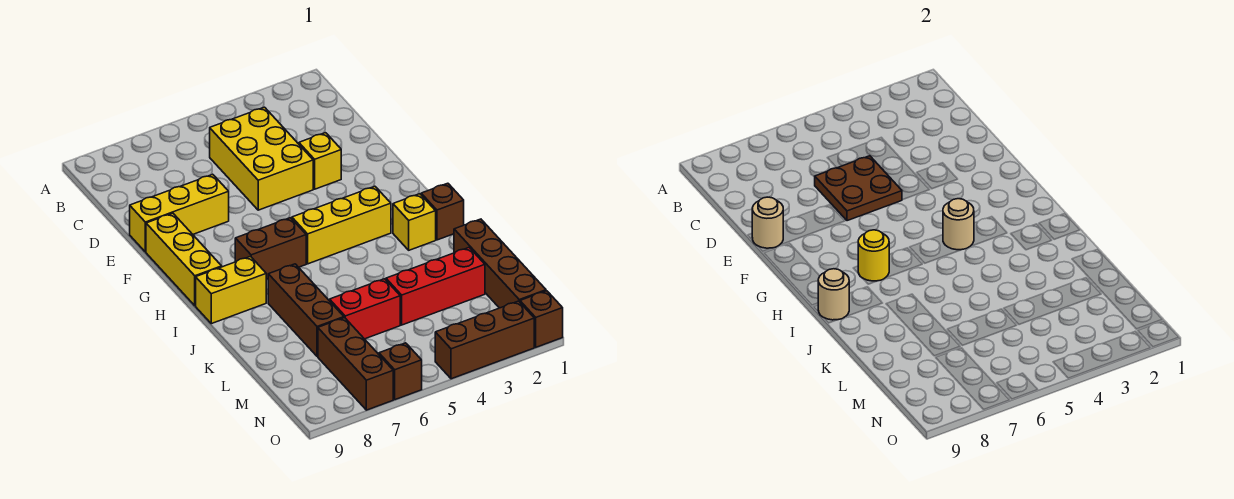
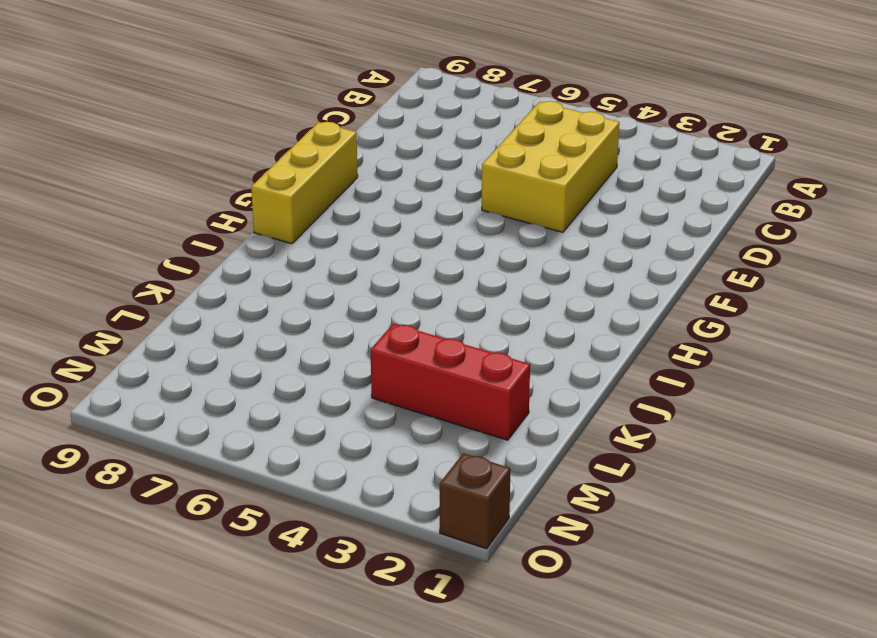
none -> yellow 1x1 brick [299,133,341,189]
none -> yellow 1x3 brick [130,174,229,252]
none -> yellow 1x3 brick [292,186,391,264]

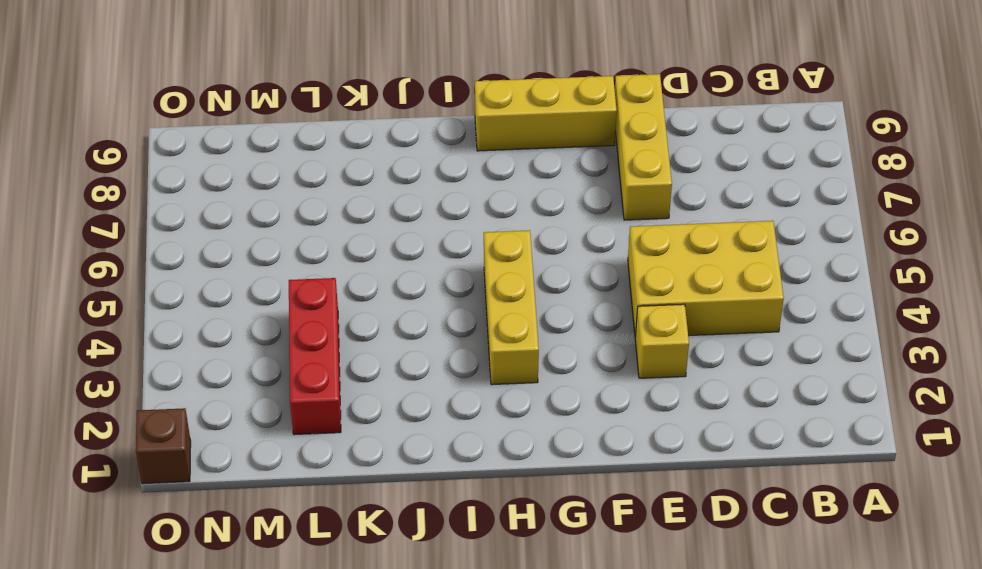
none -> brown 1x2 brick [235,218,306,279]
none -> brown 1x1 brick [421,183,464,240]
none -> yellow 1x1 brick [393,194,436,250]

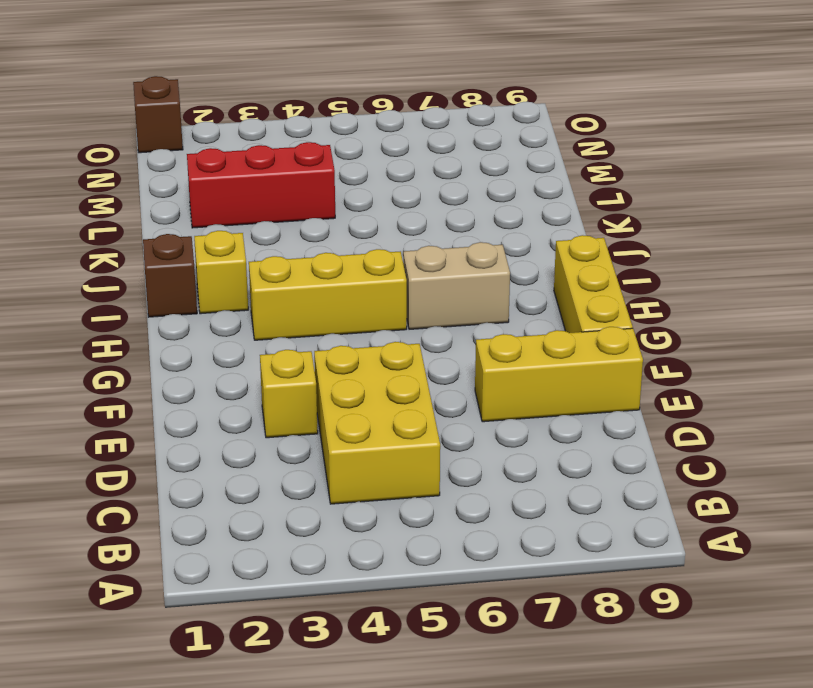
tan 1x2 brick [403,242,510,329] -> brown 1x2 brick [235,218,306,279]
none -> yellow 1x2 brick [196,257,266,324]
none -> brown 1x3 brick [268,264,344,356]
none -> brown 1x4 brick [454,219,546,308]

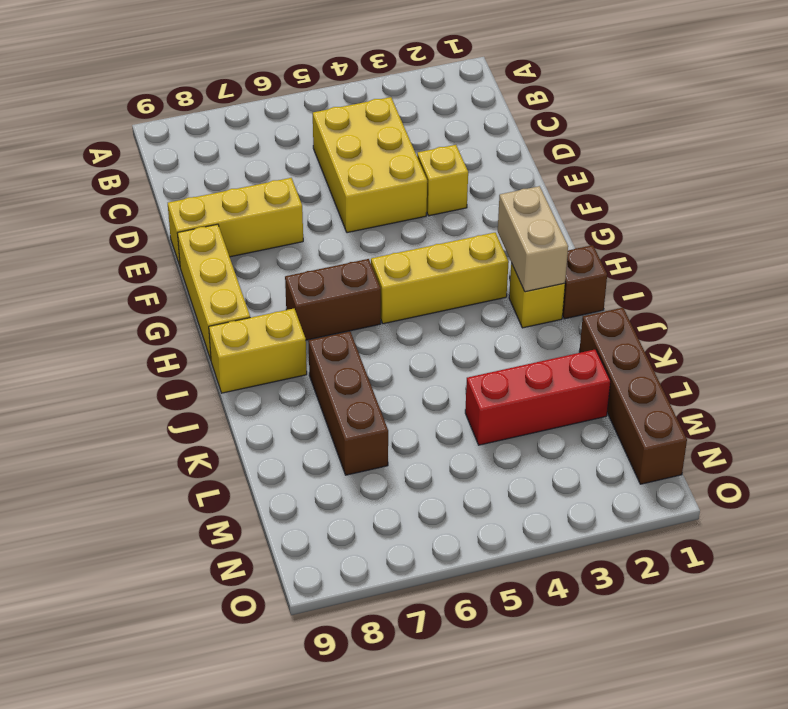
tan 1x2 brick [498,186,568,292] -> none
none -> red 1x2 brick [330,279,400,339]
none -> brown 1x3 brick [318,318,393,410]
none -> brown 1x1 brick [520,291,563,347]

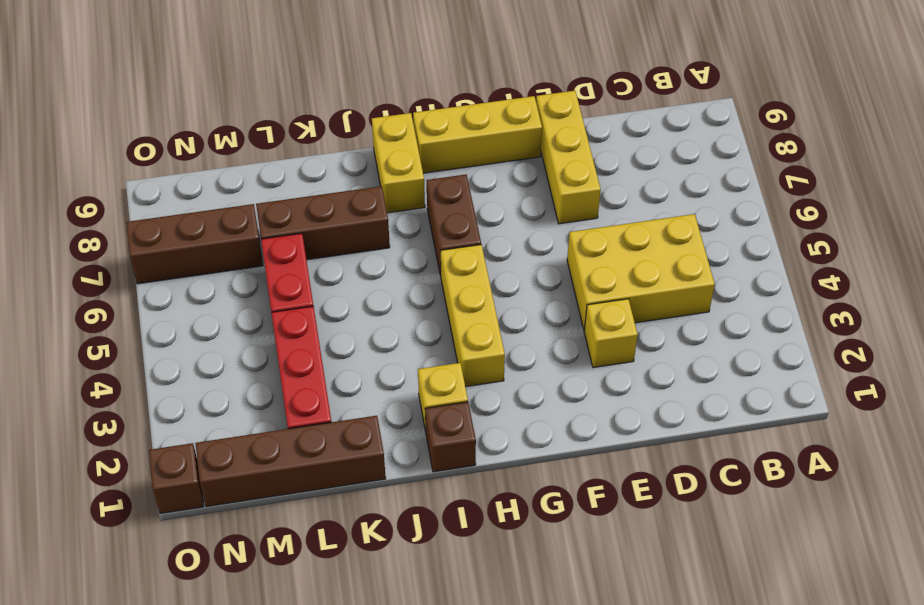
none -> brown 1x3 brick [435,301,534,379]
none -> brown 1x1 brick [379,343,422,400]
none -> brown 2x2 plate [815,156,902,221]

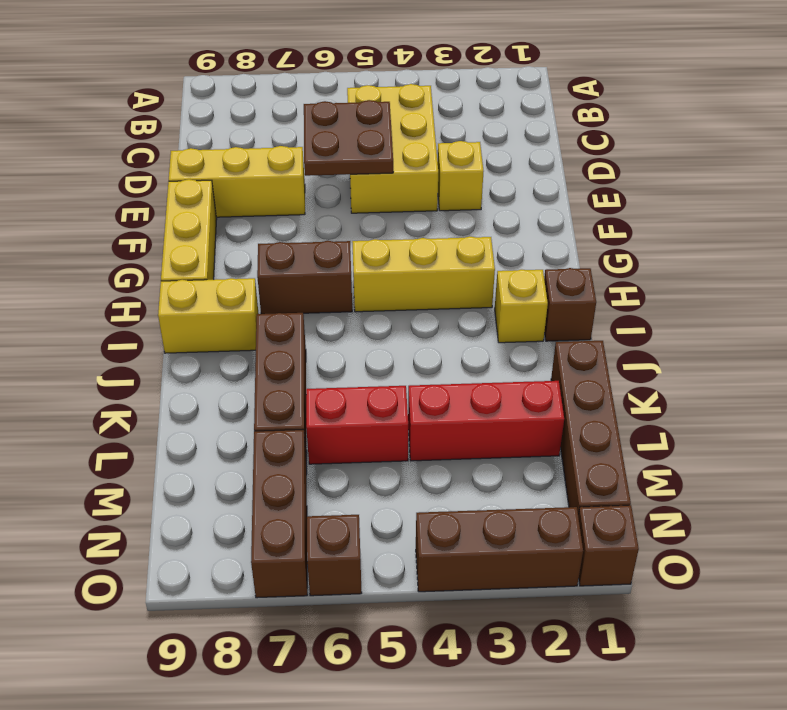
none -> tan 1x1 round brick [752,197,783,248]
none -> tan 1x1 round brick [943,199,974,250]
none -> yellow 1x1 round brick [858,230,889,281]

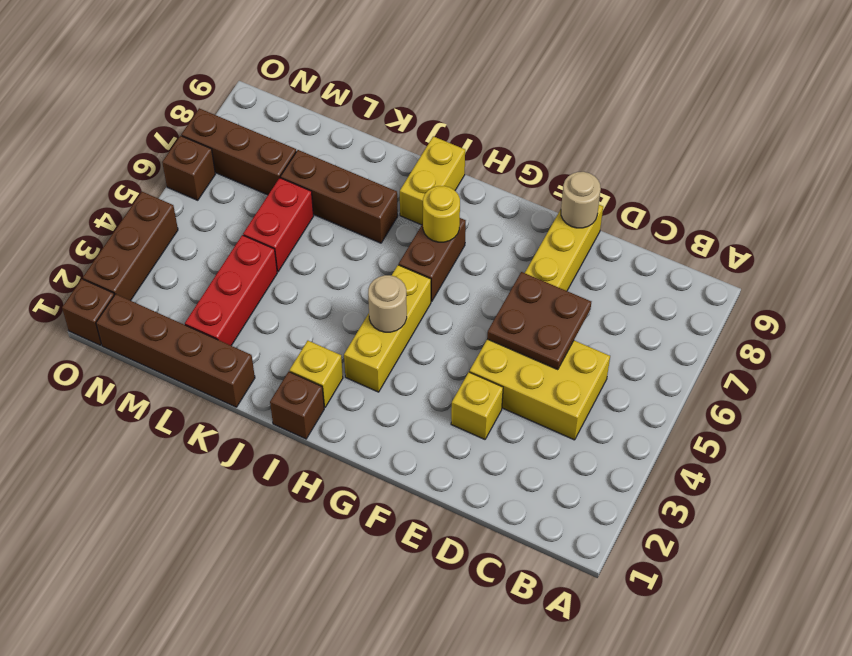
none -> yellow 1x3 brick [146,213,222,306]
none -> tan 1x1 round brick [818,269,849,320]

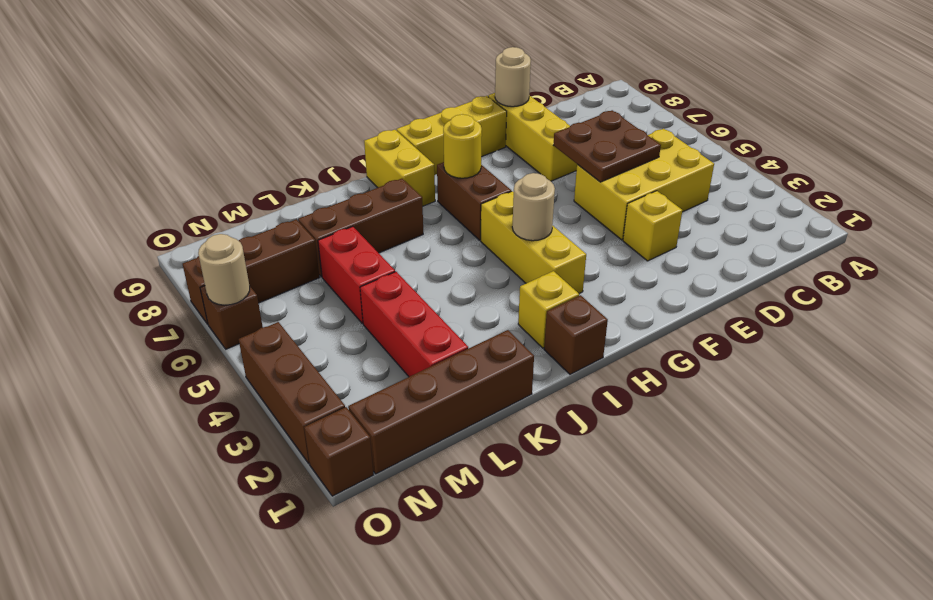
tan 1x1 round brick [198,234,250,305] -> tan 1x1 round brick moved to [818,269,849,320]

